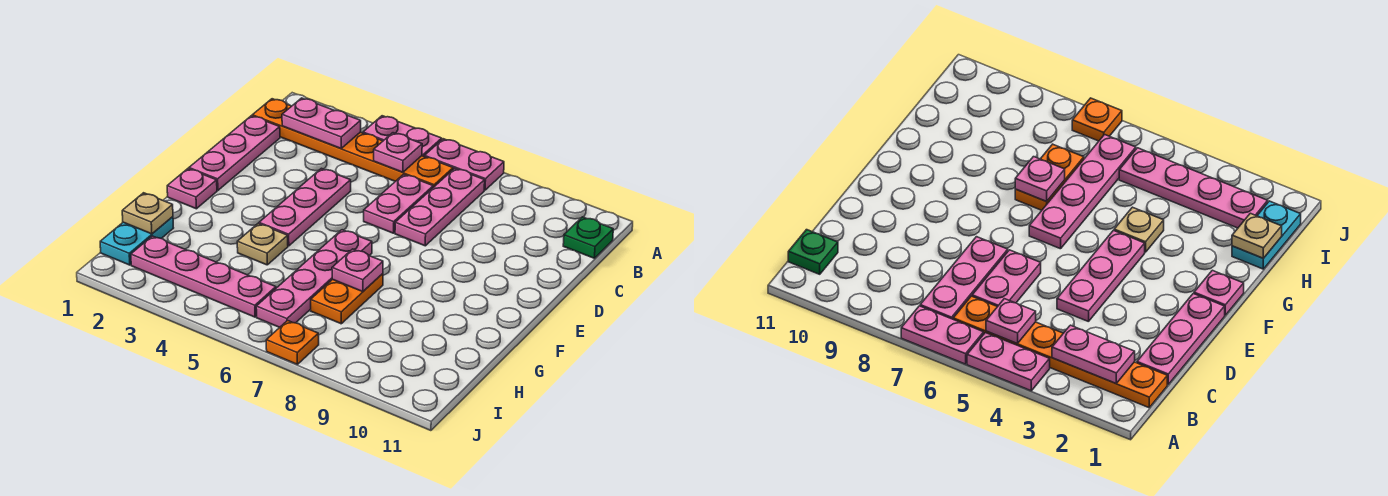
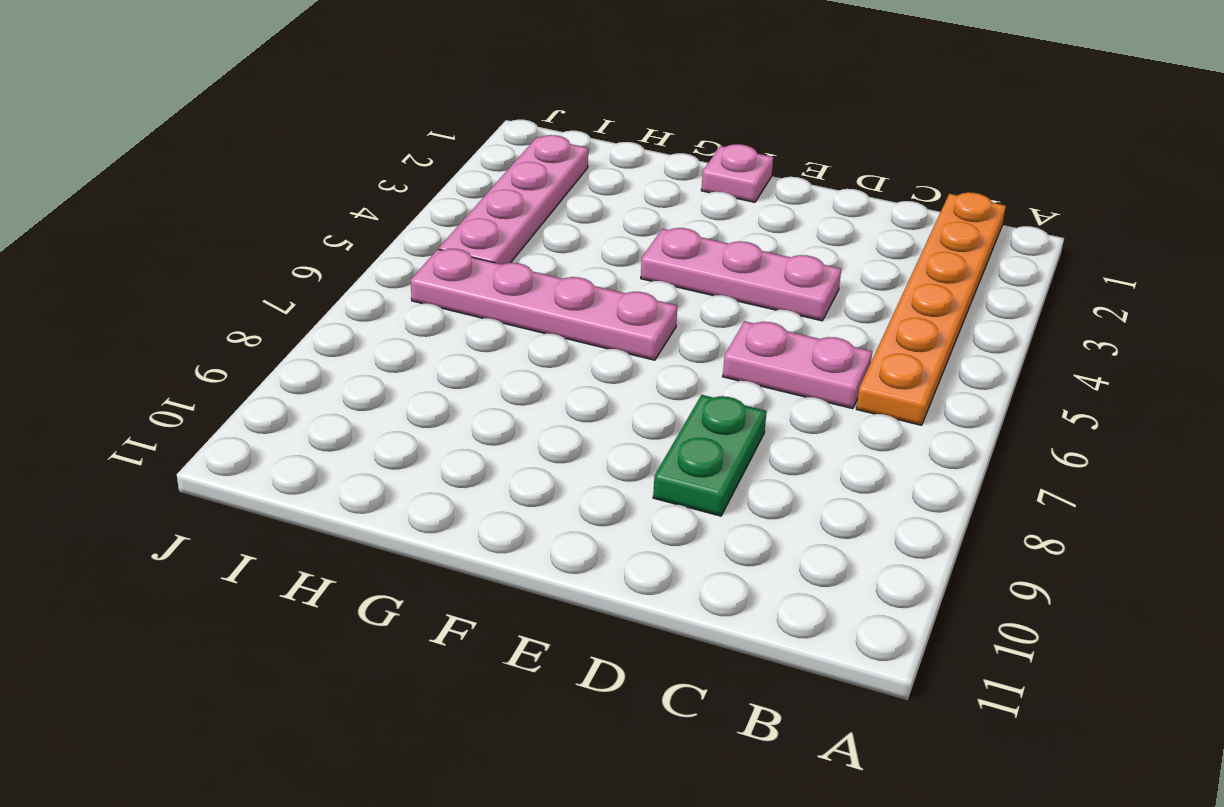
green 1x2 plate [653,395,767,516] -> none
none -> pink 1x2 plate [363,116,442,156]
none -> pink 1x2 plate [424,139,504,190]
none -> pink 1x3 plate [395,168,485,246]

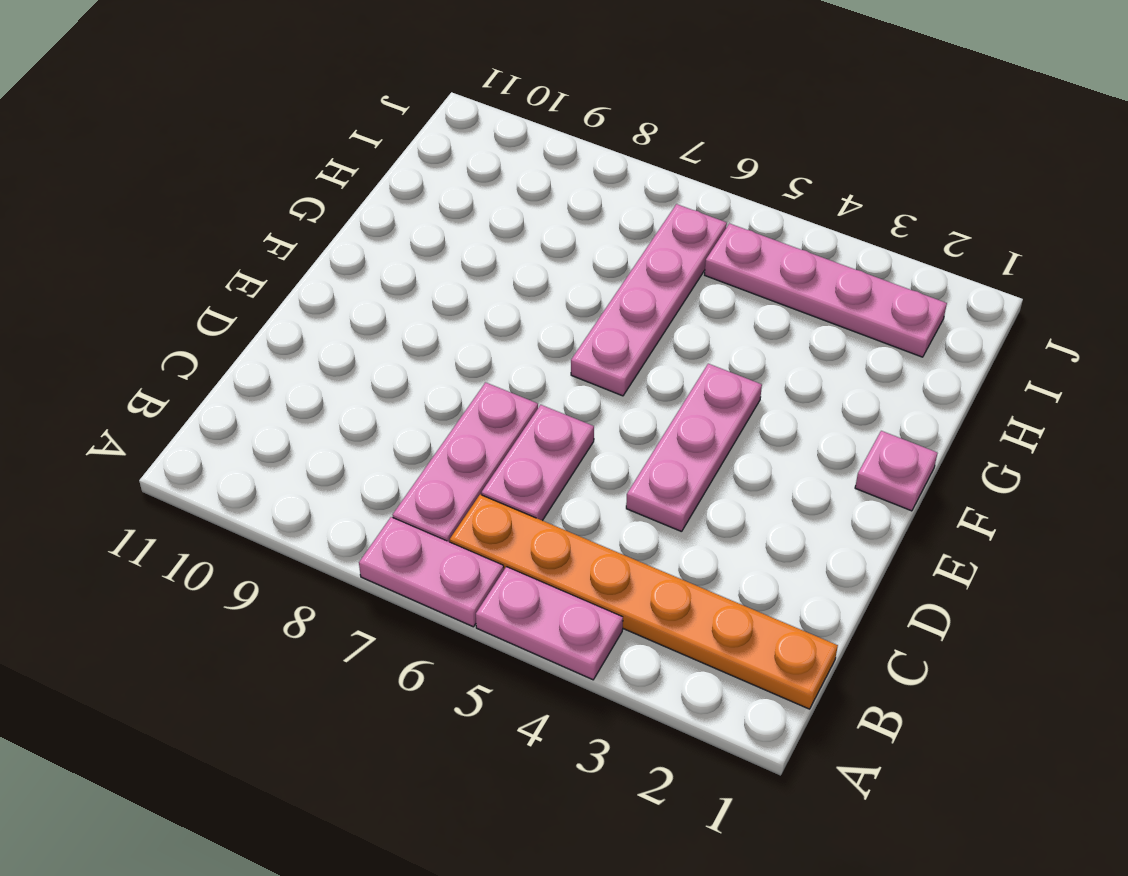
none -> green 1x1 plate [563,217,613,258]
none -> pink 1x3 plate [189,116,280,190]
none -> tan 1x1 plate [237,224,288,265]

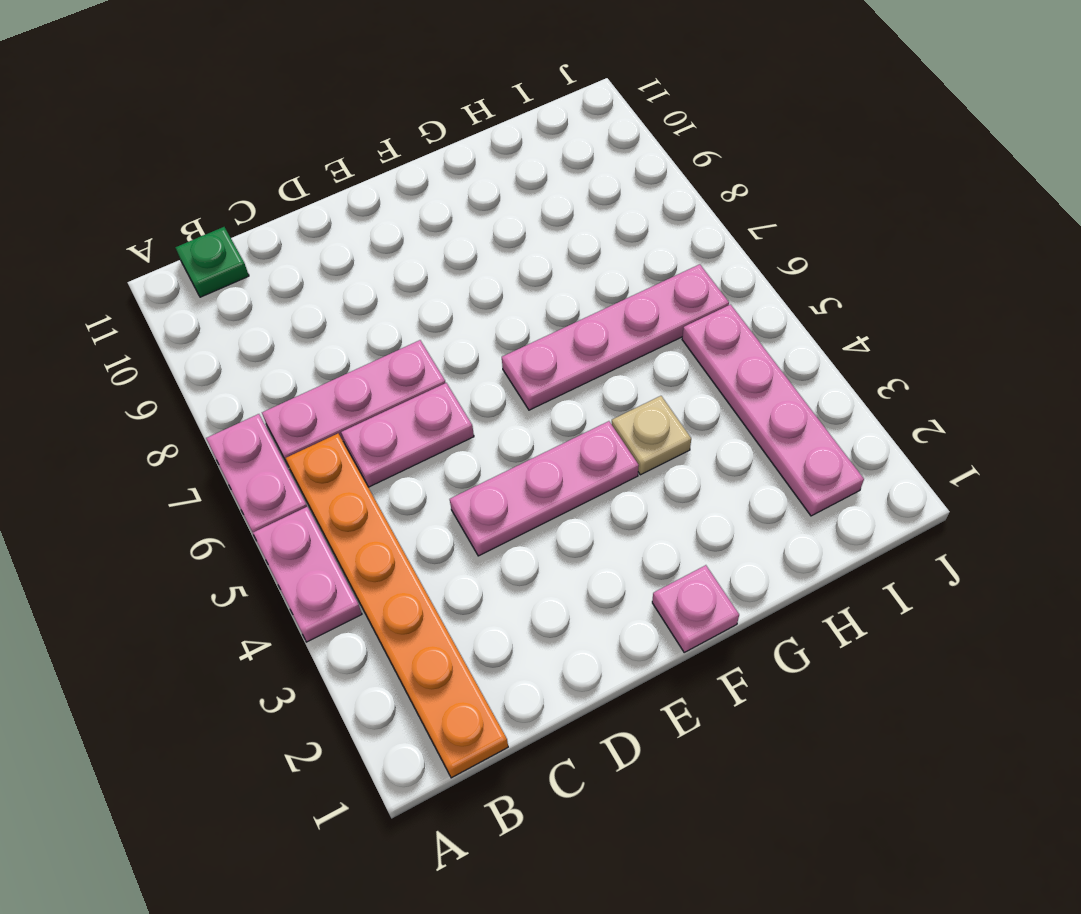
none -> pink 1x3 plate [189,116,280,190]
none -> orange 1x2 plate [311,274,383,324]
none -> cyan 1x2 plate [100,217,173,265]

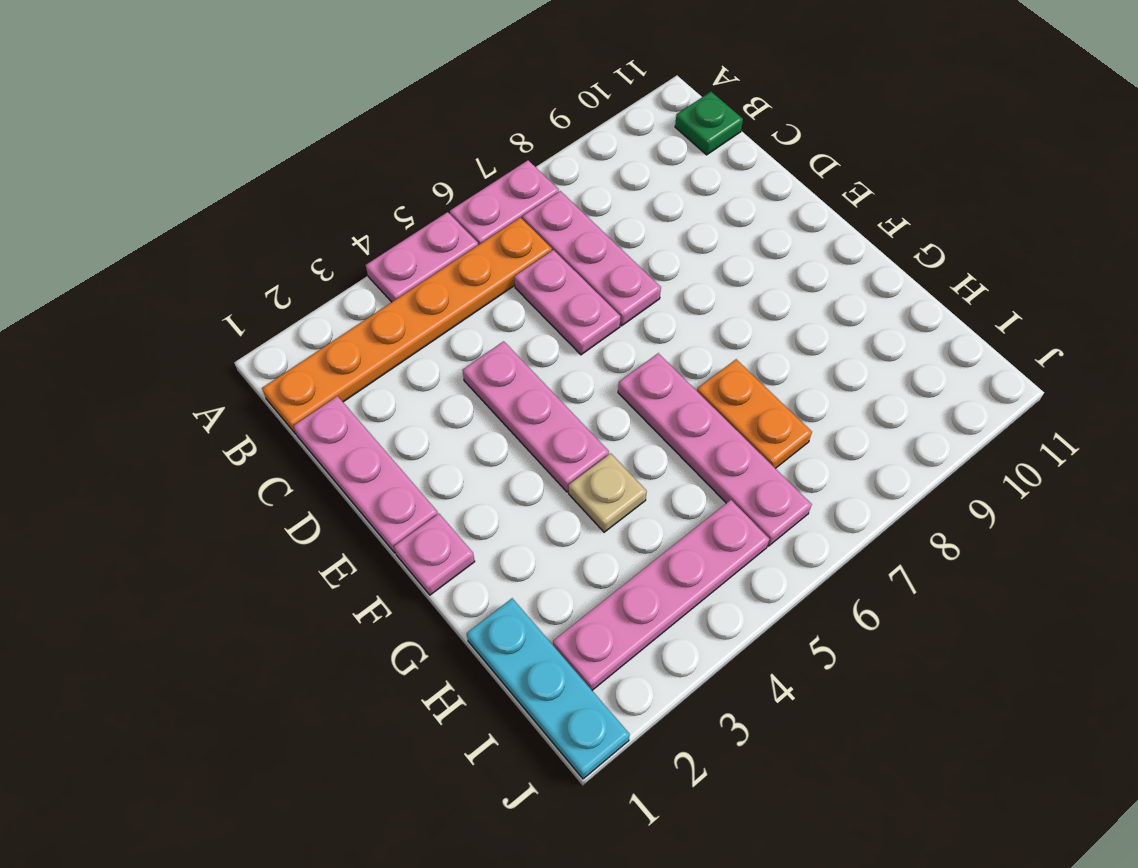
cyan 1x3 plate [467,598,630,779] -> cyan 1x2 plate [100,217,173,265]
none -> orange 1x1 plate [266,320,319,365]
none -> pink 1x2 plate [282,98,361,149]
none -> pink 1x1 plate [374,133,422,172]

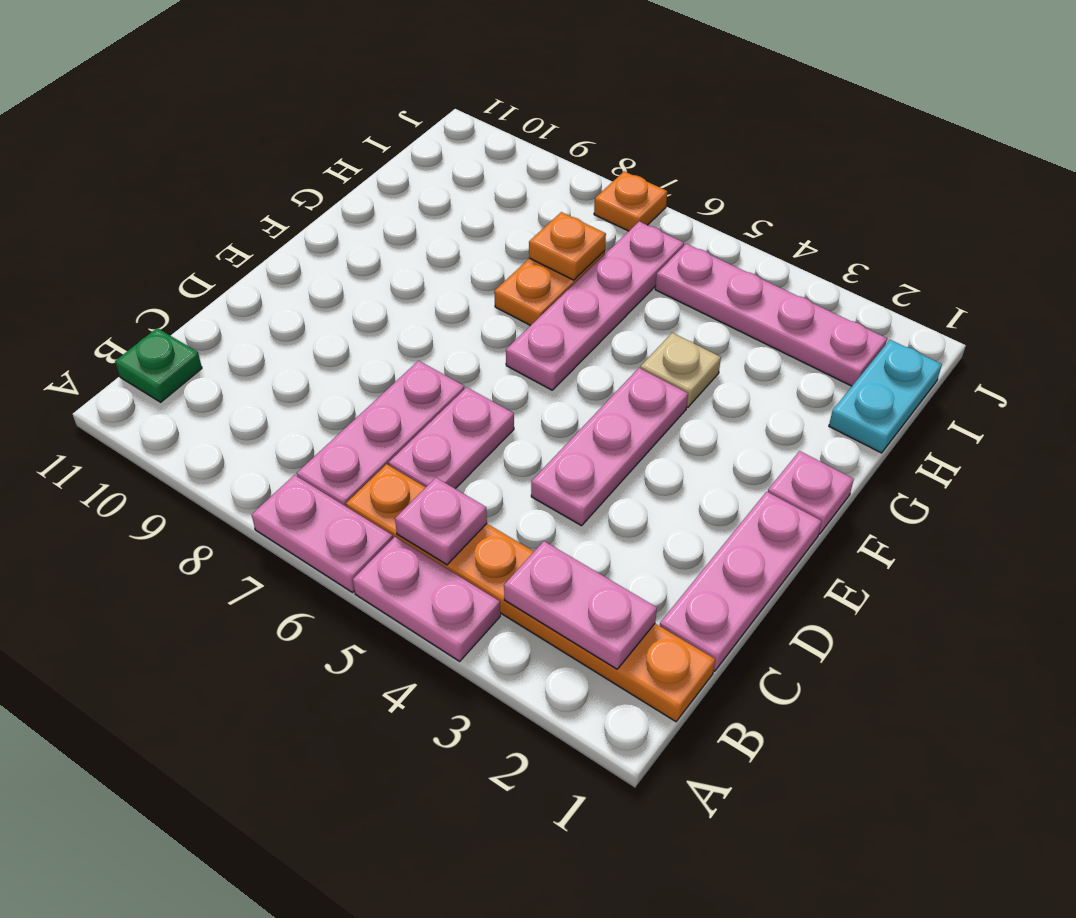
orange 1x1 plate [529,212,606,280] -> none
none -> pink 1x1 plate [332,249,383,292]
none -> tan 1x1 plate [122,193,173,234]

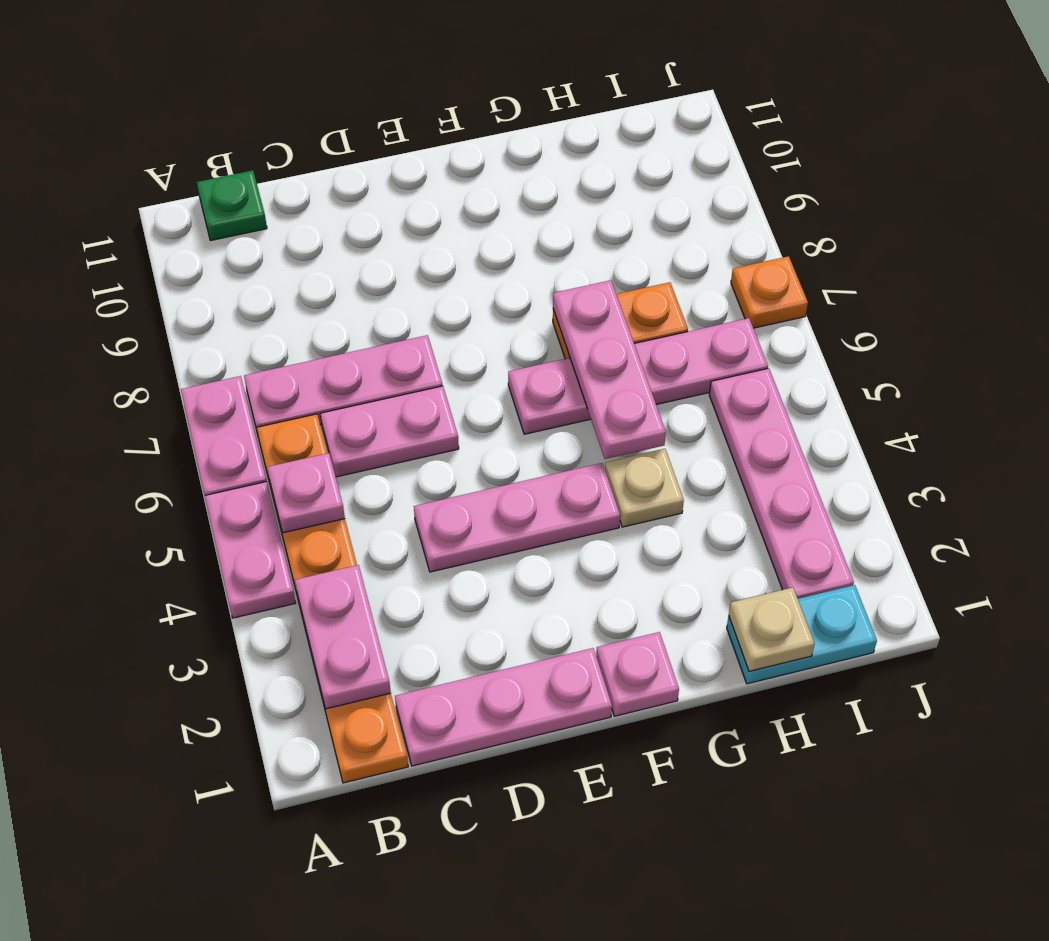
pink 1x3 plate [553,280,666,459] -> pink 1x1 plate [332,249,383,292]

